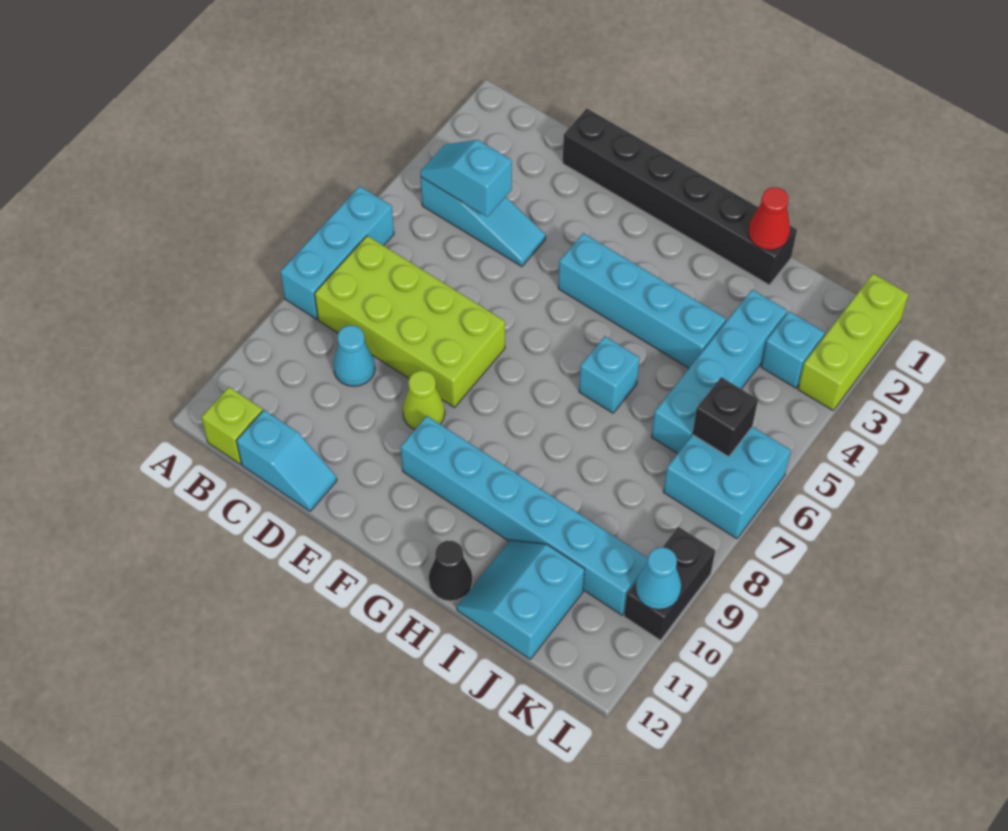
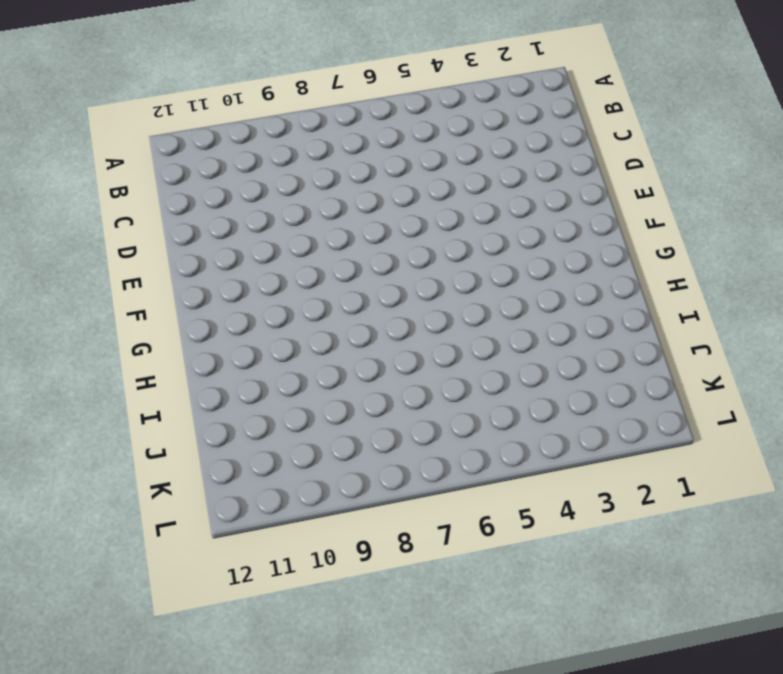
none -> cyan 1x3 brick [280,186,394,319]
none -> cyan 1x3 slope [421,177,546,266]
none -> lime 2x4 brick [315,236,505,407]

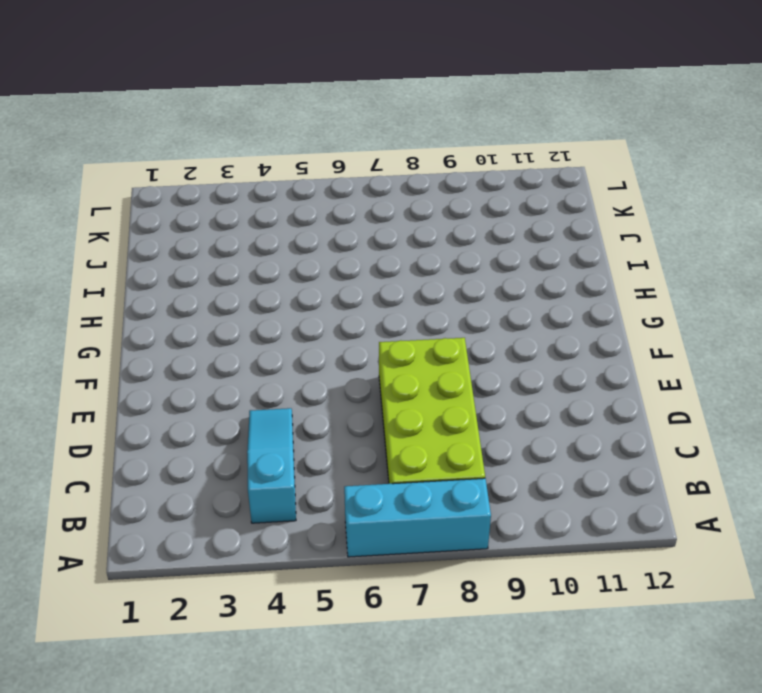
none -> lime 1x1 brick [201,387,263,464]
none -> cyan 1x1 cone [333,325,375,386]
none -> cyan 1x2 slope [236,410,337,511]

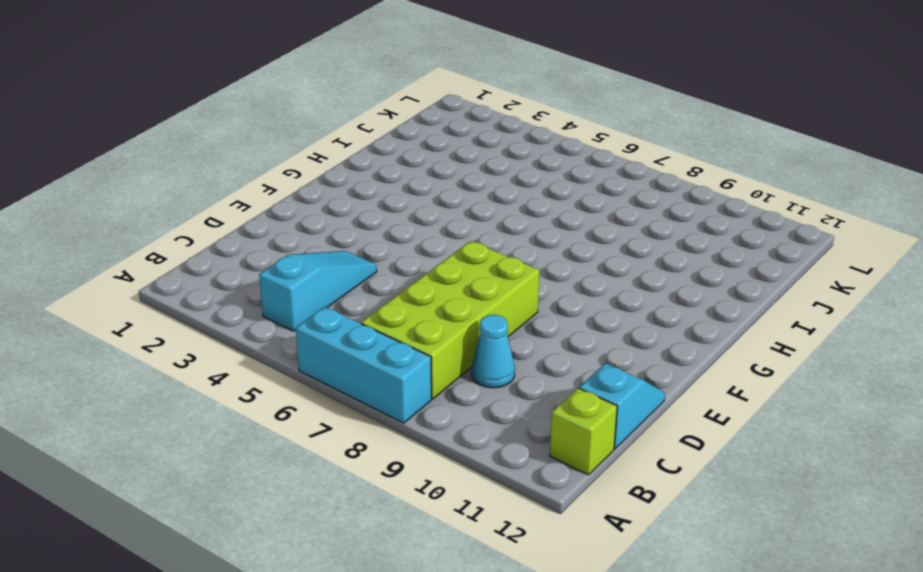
none -> black 1x6 brick [563,108,797,285]
none -> lime 1x1 cone [403,371,445,429]
none -> cyan 1x4 brick [558,233,726,368]

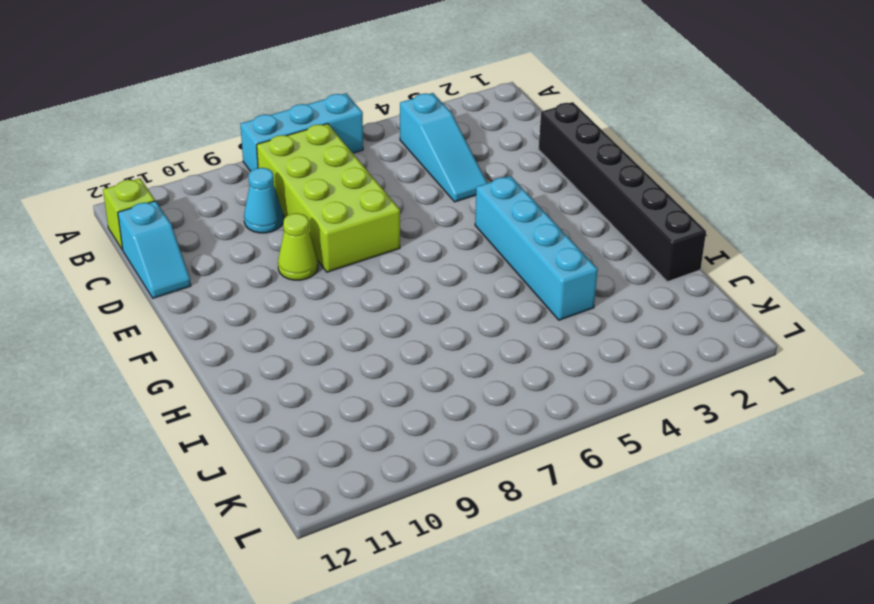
none -> cyan 1x6 brick [401,416,648,615]
none -> cyan 1x1 brick [579,337,640,413]
none -> black 1x1 cone [429,541,473,601]

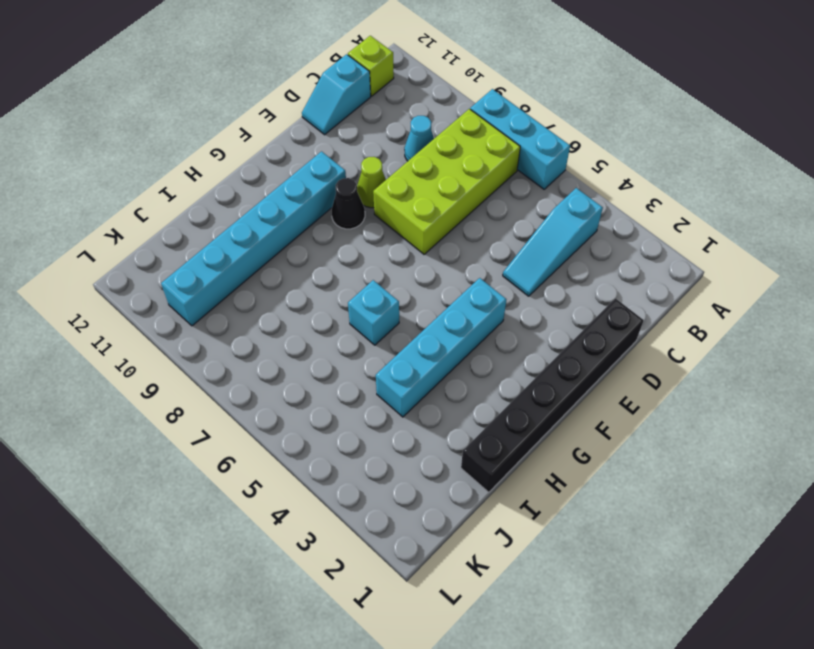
black 1x1 cone [332,178,365,229] -> black 1x1 cone moved to [429,541,473,601]
none -> cyan 2x2 slope [457,540,585,659]
none -> cyan 1x4 brick [652,290,787,454]
none -> cyan 1x1 brick [761,311,825,388]

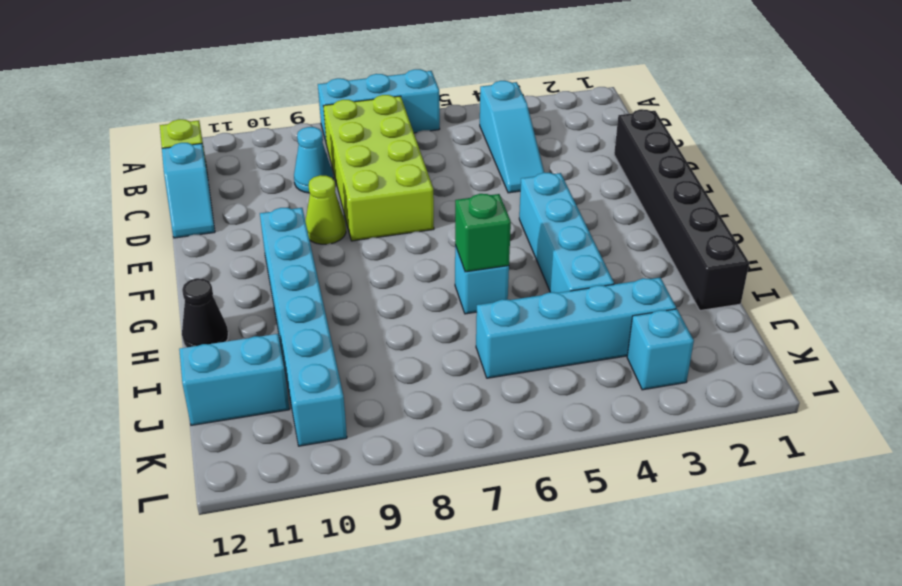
green 1x1 brick [455,194,511,272] -> none
none -> cyan 2x2 brick [664,427,791,539]
none -> lime 1x3 brick [798,274,908,410]
none -> black 1x2 brick [624,527,715,640]

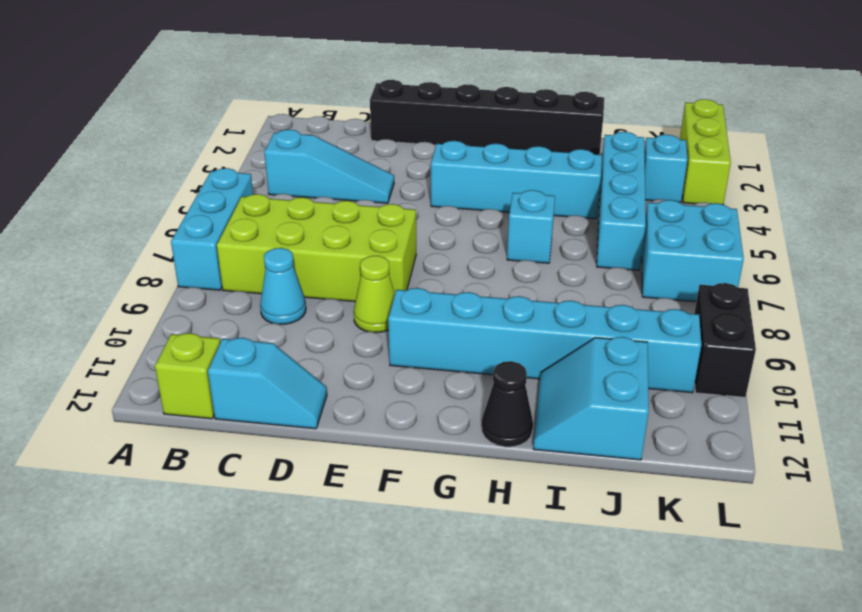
none -> cyan 1x2 slope [420,140,512,217]
none -> red 1x1 cone [748,187,790,250]
none -> black 1x1 brick [693,377,758,457]

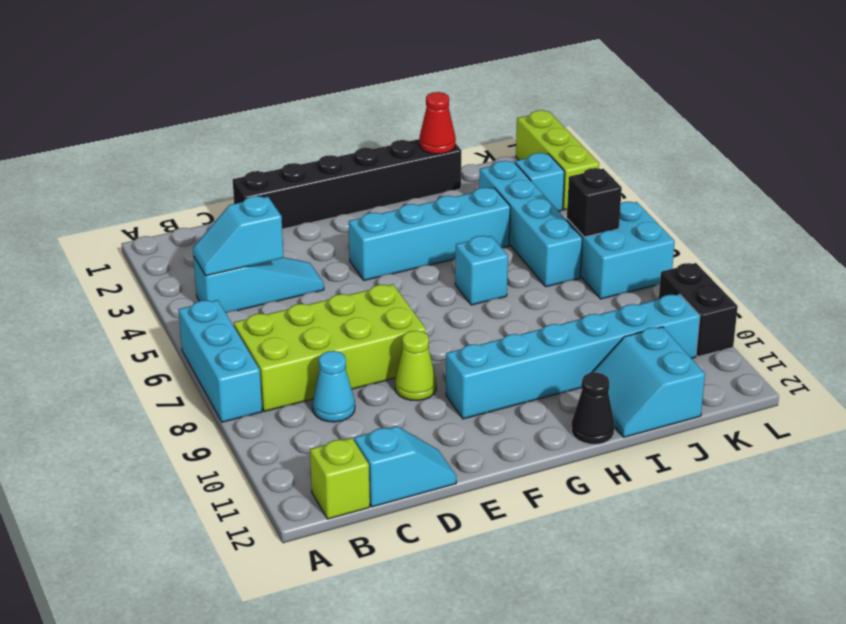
none -> cyan 1x1 cone [636,547,681,610]

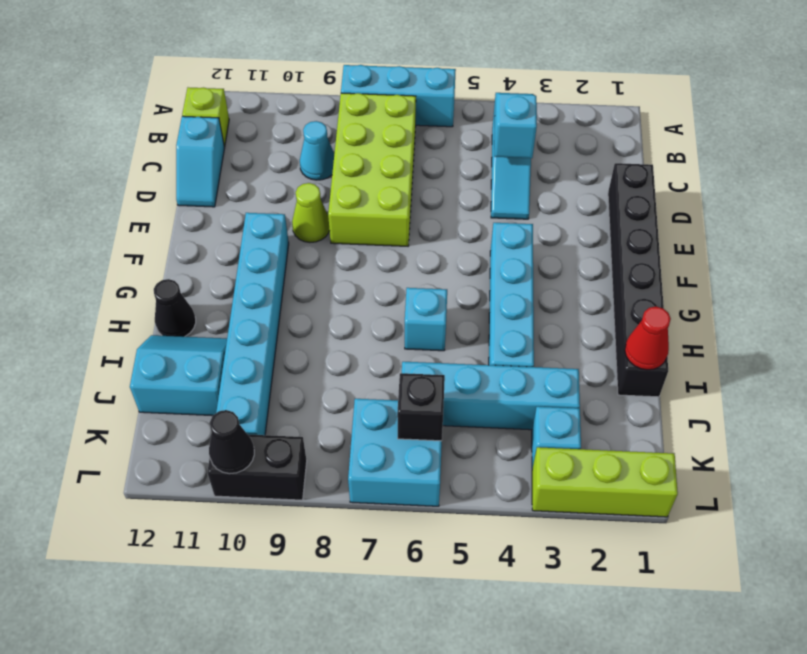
black 1x1 cone [209,410,254,474] -> cyan 1x1 cone [636,547,681,610]

